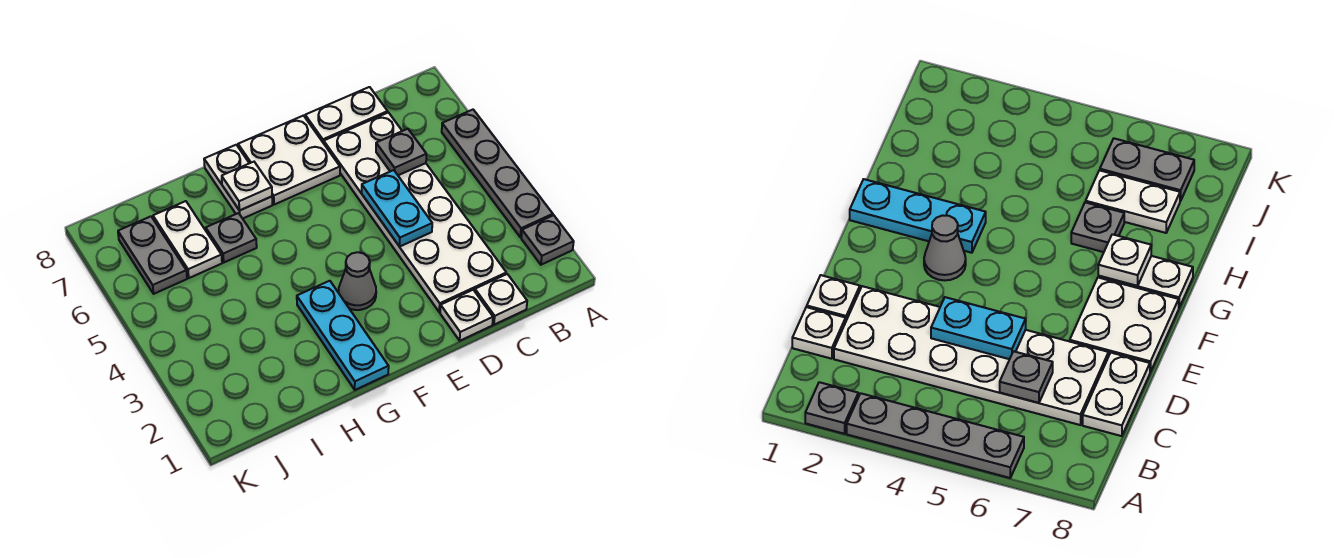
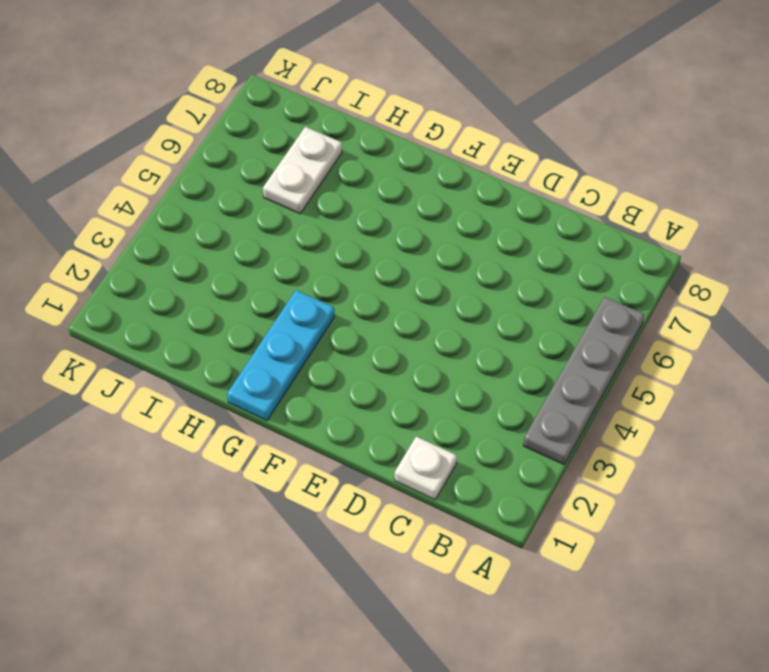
none -> grey 1x1 plate [521,215,574,265]
none -> white 2x6 plate [324,112,506,312]
none -> white 1x2 plate [305,87,388,143]

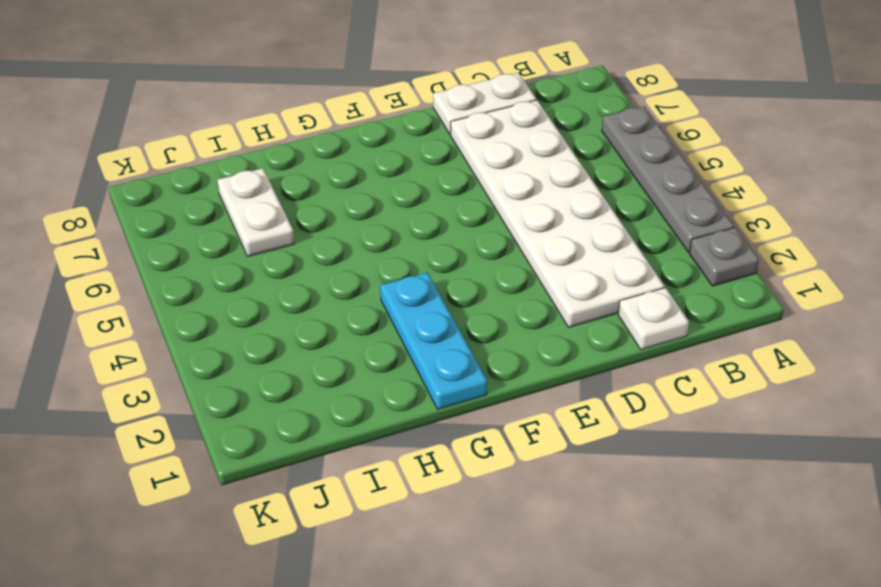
none -> white 1x1 plate [440,290,493,341]
none -> white 2x2 plate [238,116,340,205]
none -> grey 1x1 cone [339,252,376,310]

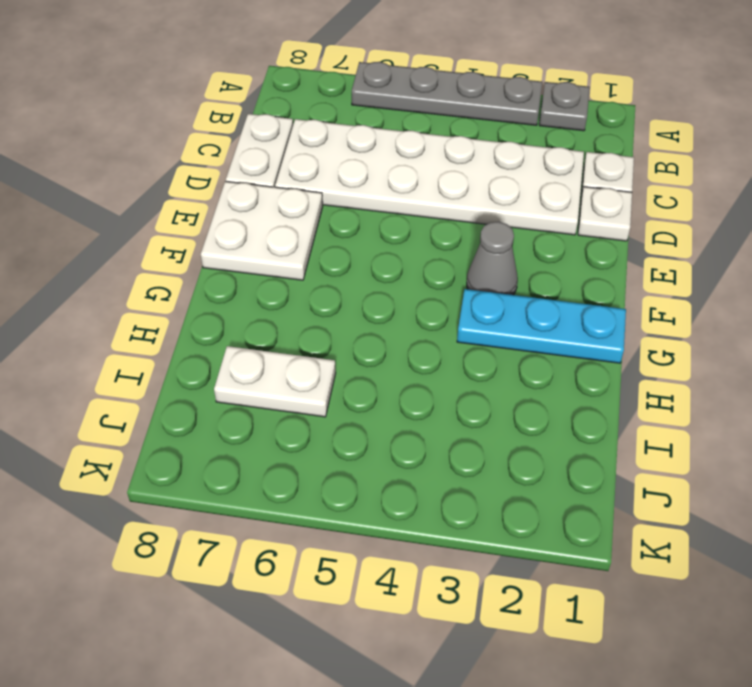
none -> white 1x2 plate [204,145,272,219]
none -> grey 1x1 plate [206,213,257,262]
none -> grey 1x2 plate [118,216,187,294]

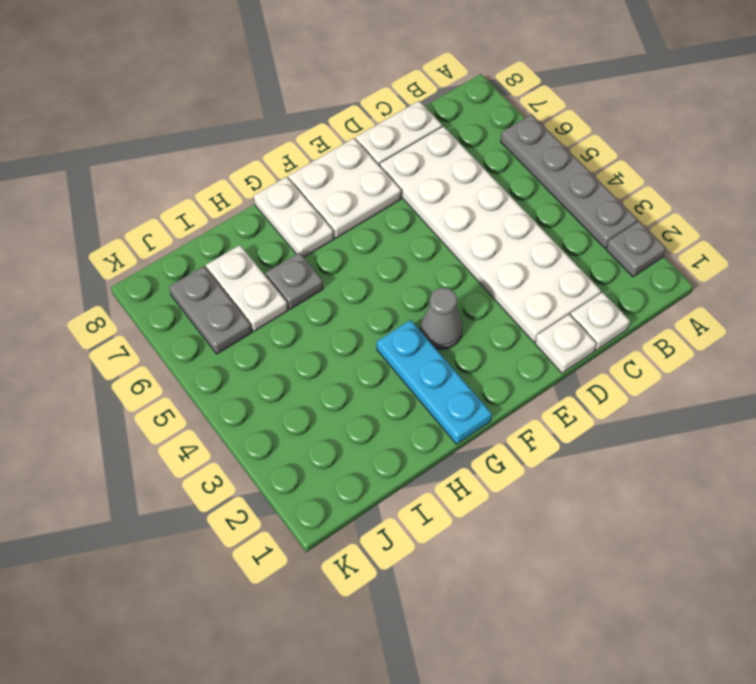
none -> grey 1x1 plate [376,129,426,175]
none -> cyan 1x2 plate [362,170,432,247]
none -> white 1x1 plate [222,162,272,211]

